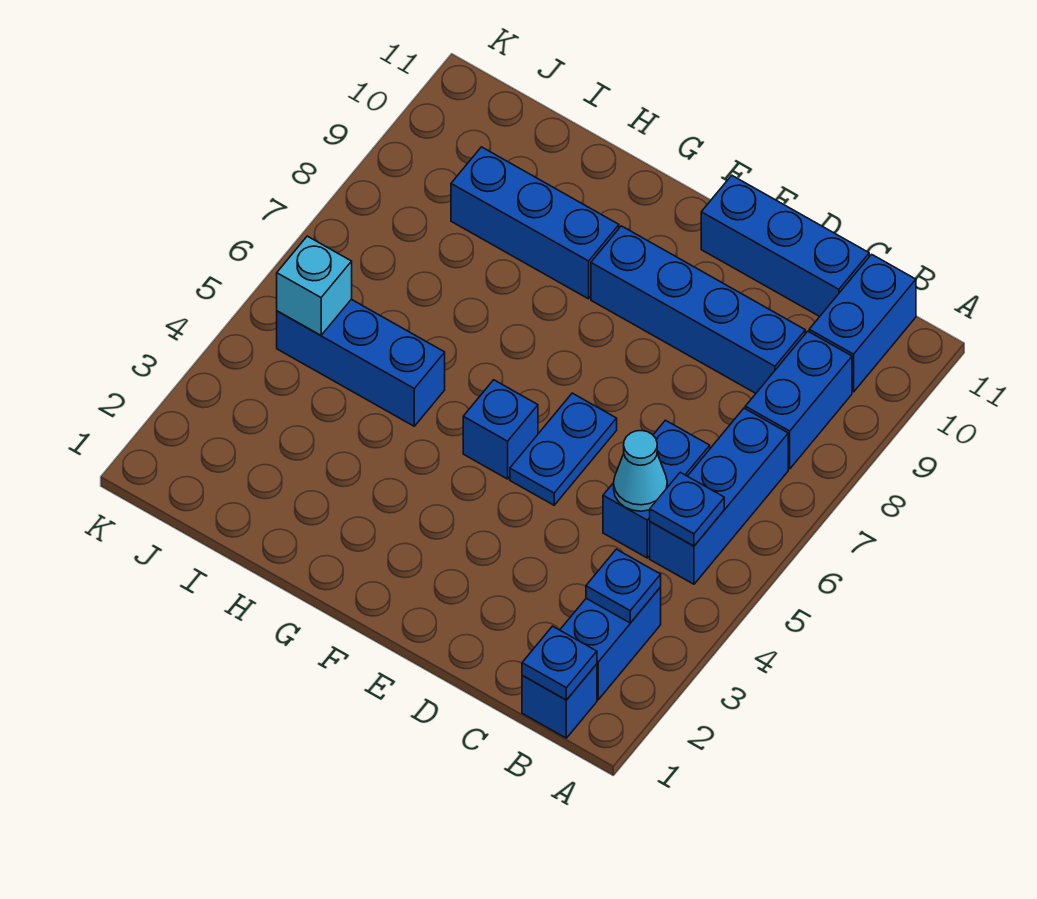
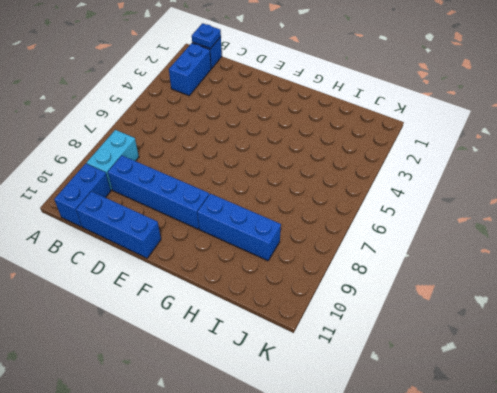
cyan 1x2 brick [86,130,139,190] -> blue 1x2 brick [745,331,852,469]
none -> blue 1x3 brick [650,408,788,584]
none -> blue 1x2 brick [603,420,710,558]
none -> blue 1x2 plate [510,393,617,505]

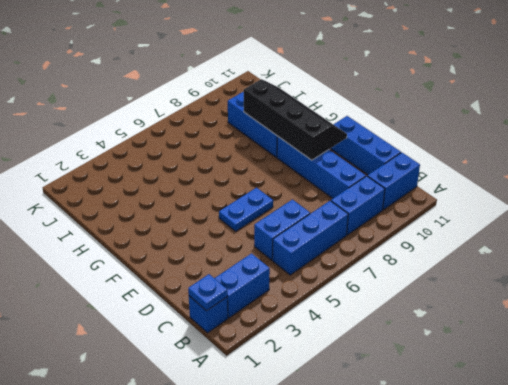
black 2x4 slope [244,79,347,160] -> none
none -> blue 1x1 brick [463,380,538,479]
none -> blue 1x3 brick [277,299,445,426]
none -> blue 1x1 plate [586,549,661,623]

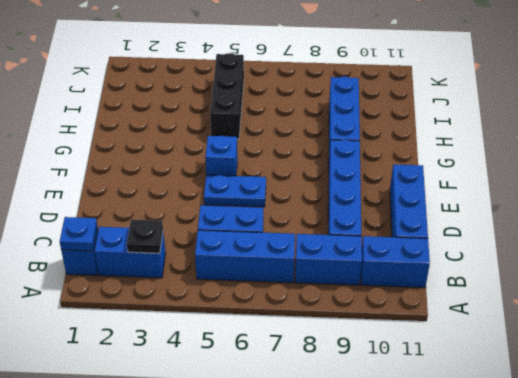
black 1x1 plate [127,219,163,253] -> blue 1x1 plate [586,549,661,623]
black 1x3 brick [210,53,244,139] -> blue 1x3 brick [277,299,445,426]
none -> blue 1x1 plate [650,472,724,546]
none -> cyan 1x1 cone [614,431,667,511]
none -> cyan 1x1 brick [277,236,352,335]

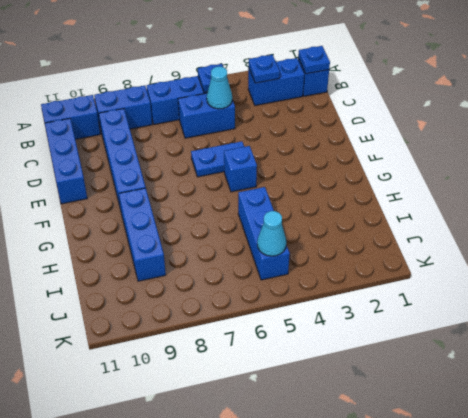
cyan 1x1 cone [257,211,286,256] -> cyan 1x1 brick [277,236,352,335]

